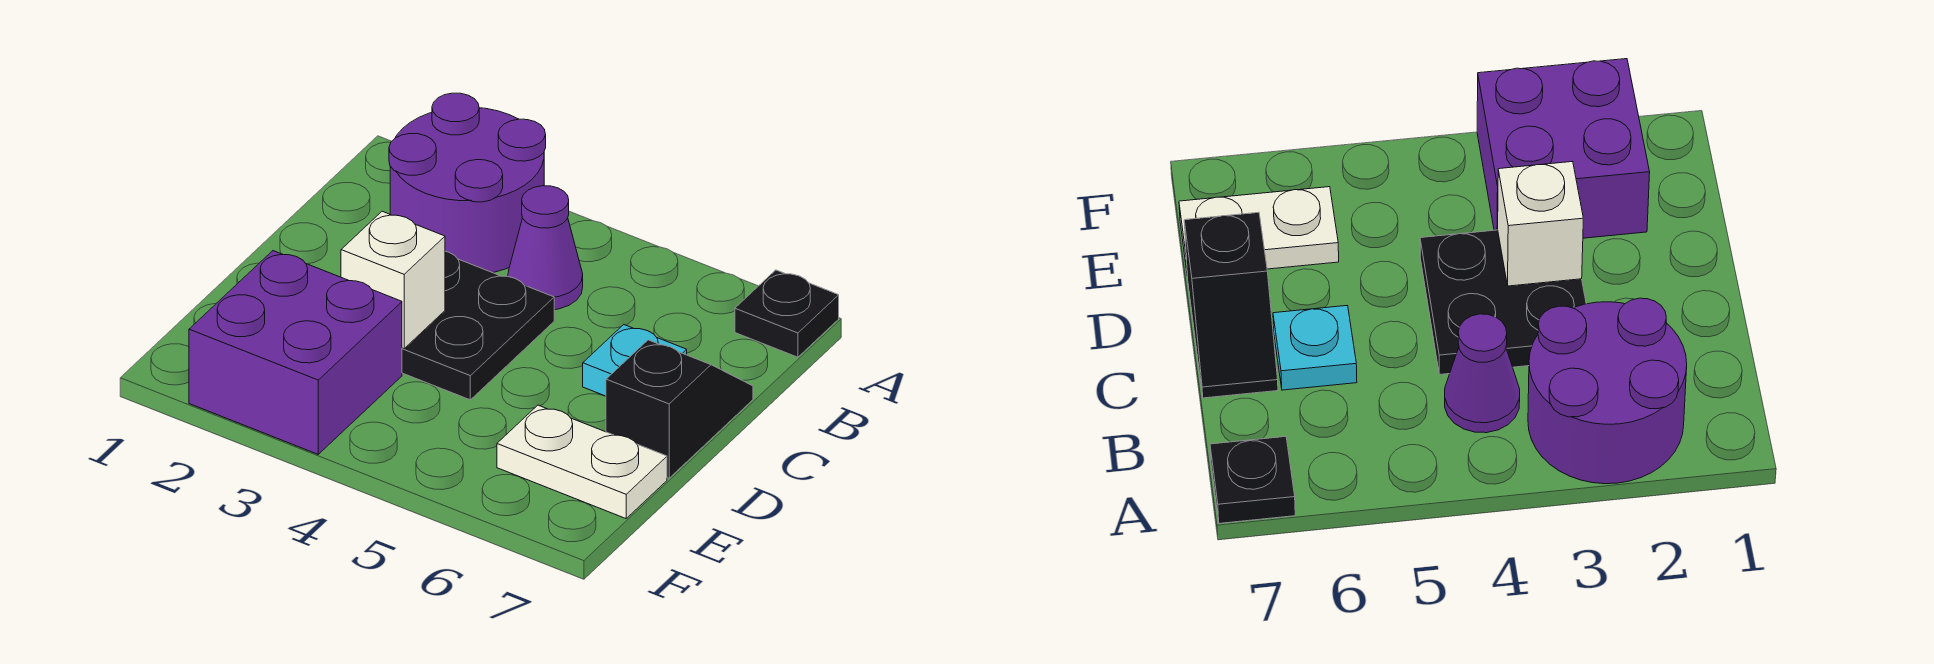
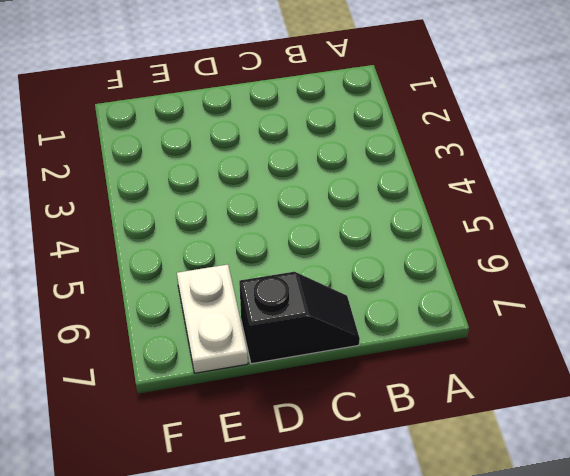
none -> purple 2x2 round brick [389,93,546,273]
none -> black 1x1 plate [735,270,839,357]

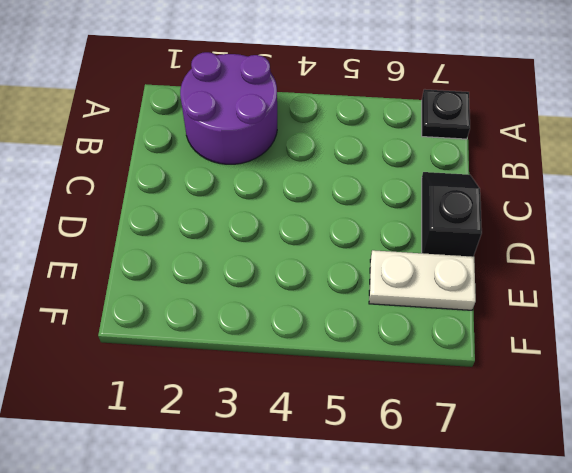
none -> purple 1x1 cone [508,186,583,310]
none -> black 2x2 plate [402,251,554,400]

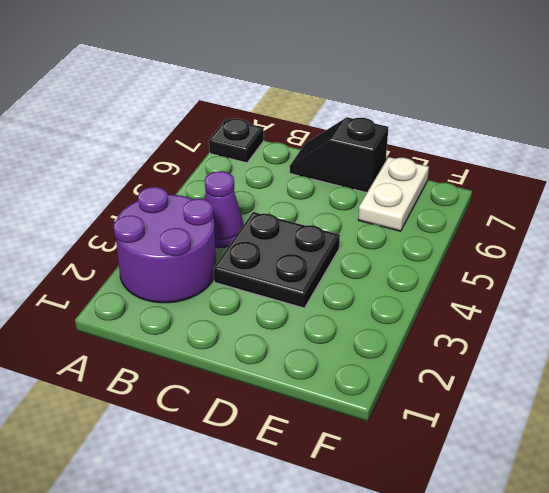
none -> cyan 1x1 plate [583,325,687,396]
none -> purple 2x2 brick [189,251,402,454]

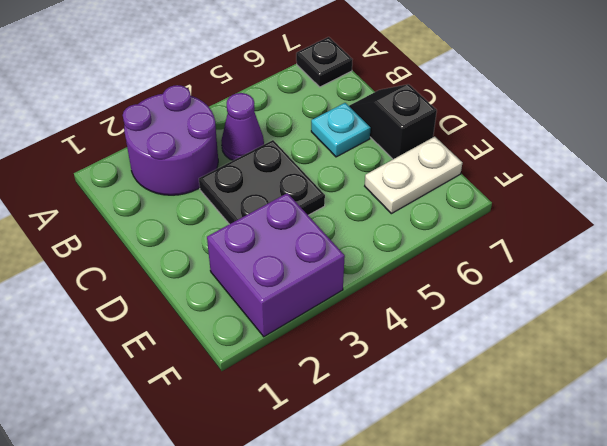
none -> white 1x1 brick [341,211,445,349]

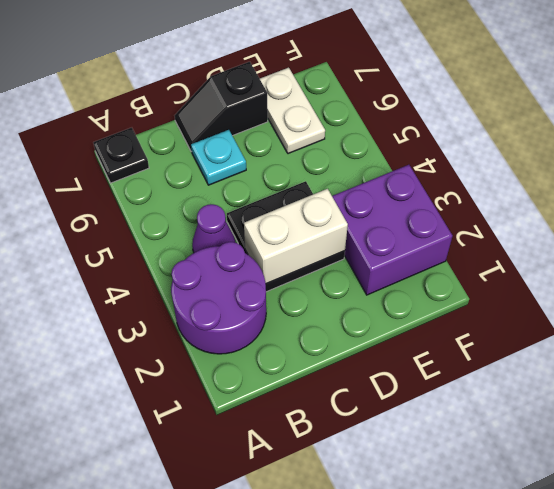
white 1x2 brick [244,189,348,284] -> white 1x1 brick [341,211,445,349]

